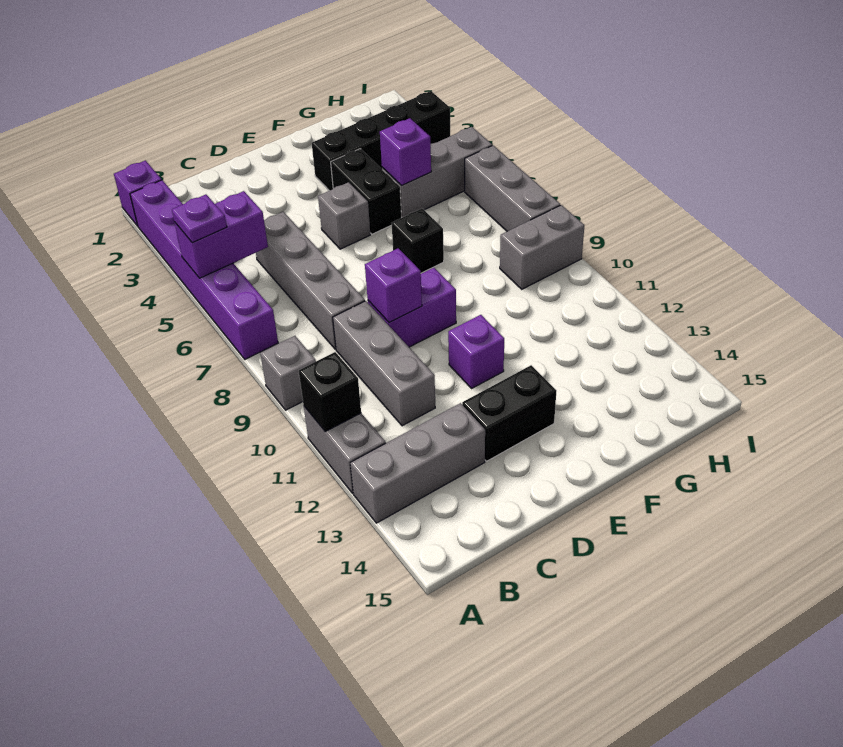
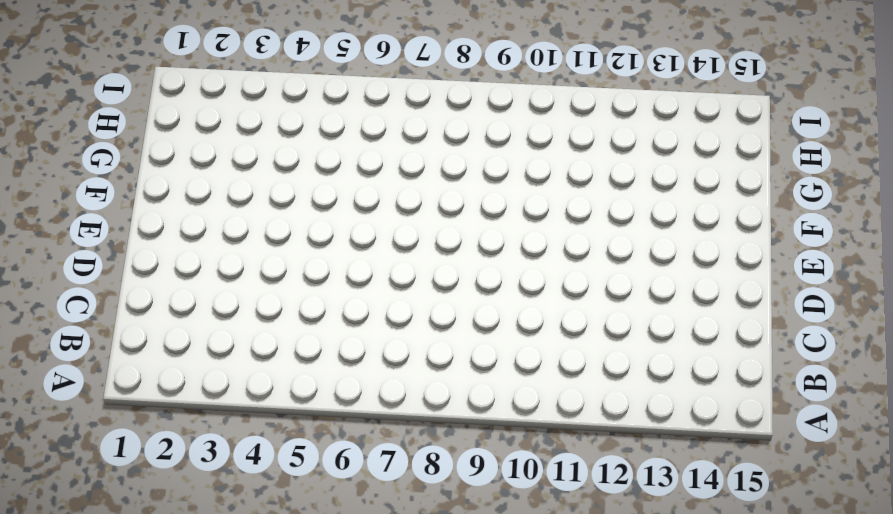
none -> purple 1x1 brick [114,161,162,226]
none -> purple 1x6 brick [130,180,278,359]
none -> grey 1x1 brick [260,336,316,410]

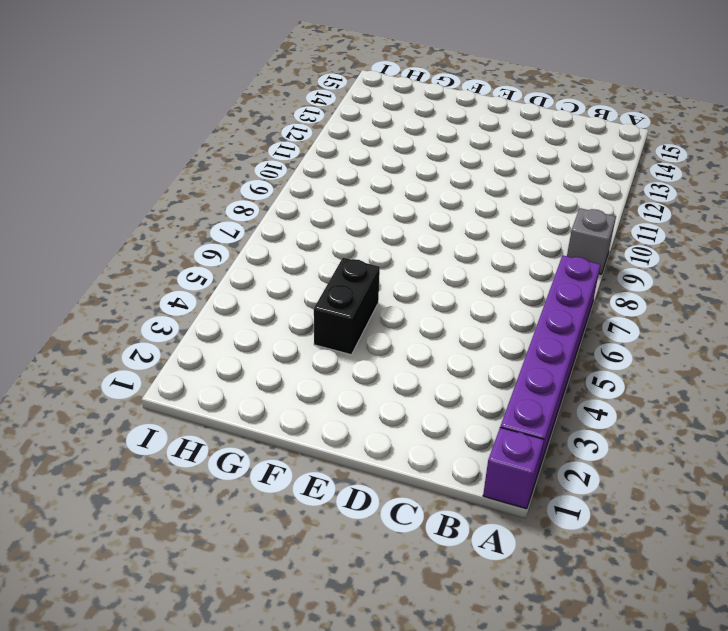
none -> grey 1x2 brick [304,407,386,493]
none -> grey 1x3 brick [350,403,485,523]
none -> grey 1x4 brick [256,212,365,349]

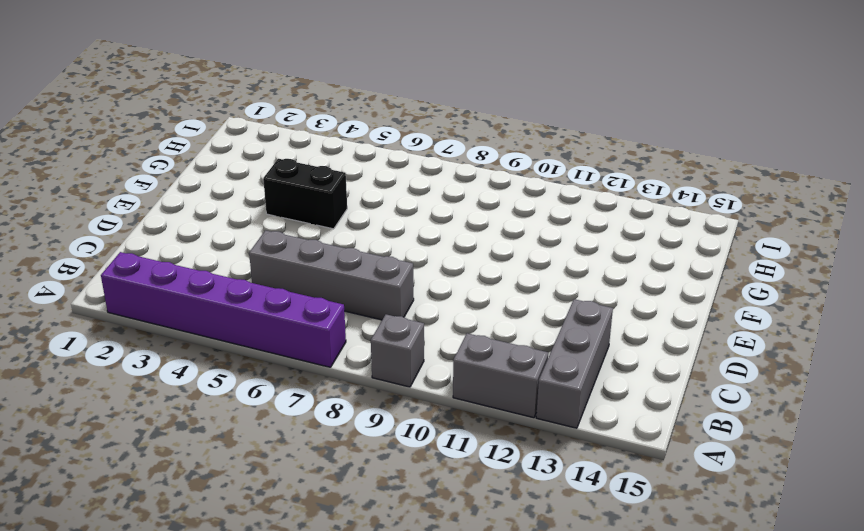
none -> purple 1x1 brick [114,161,162,226]
none -> grey 1x3 brick [333,301,435,426]
none -> purple 1x2 brick [368,267,456,347]

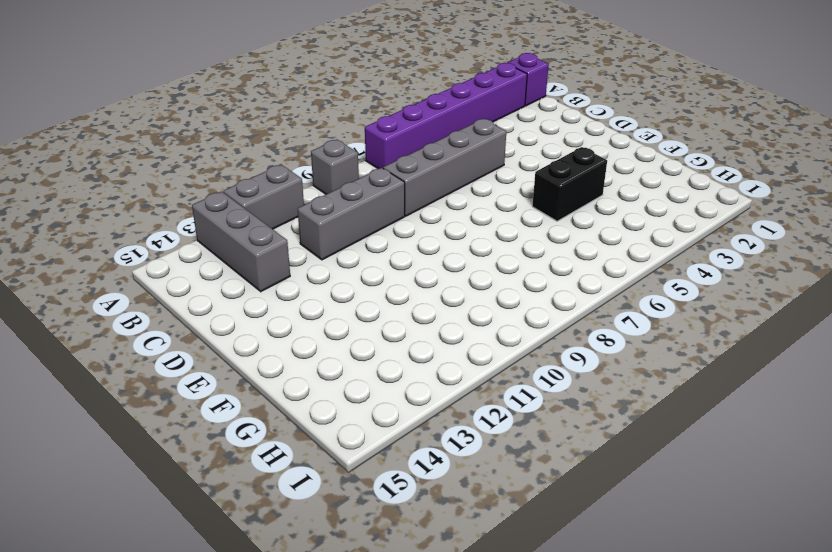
none -> purple 1x2 brick [368,267,456,347]
none -> black 1x2 brick [462,365,556,461]
none -> grey 1x1 brick [318,182,370,249]

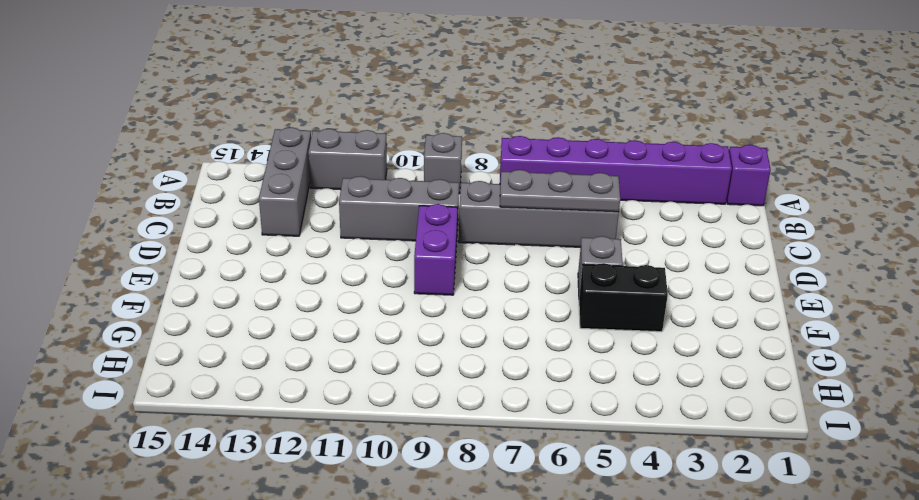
grey 1x3 plate [500,170,620,212] -> none
none -> black 1x2 brick [462,365,556,461]
none -> purple 1x1 brick [448,315,504,388]
none -> black 1x4 brick [312,91,450,191]

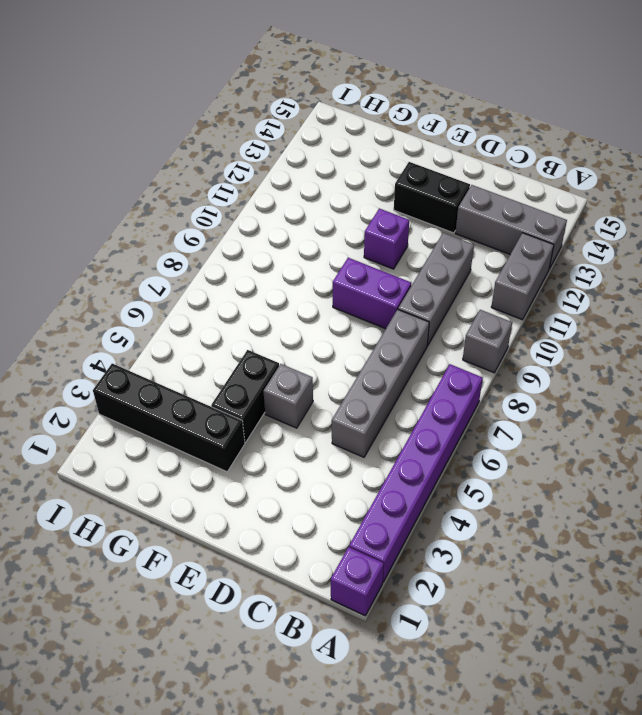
none -> black 1x1 brick [392,209,444,273]
none -> grey 1x3 brick [382,127,492,217]
none -> grey 1x2 brick [500,205,584,289]

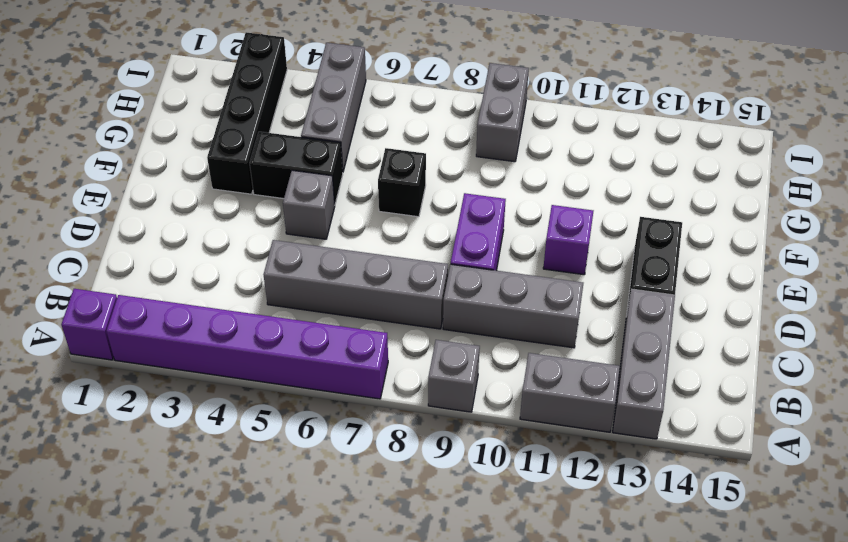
none -> grey 1x3 brick [465,145,560,231]
none -> purple 1x2 brick [174,191,268,278]
none -> black 1x1 brick [299,352,361,432]

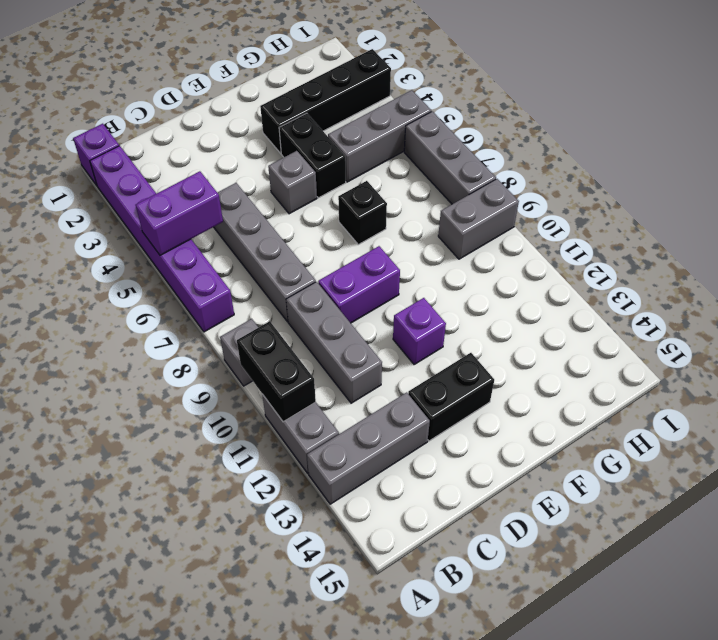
black 1x2 brick [237,321,316,422] -> black 1x1 brick [299,352,361,432]
none -> purple 1x1 brick [365,248,422,323]
none -> purple 1x1 brick [380,118,431,186]
none -> purple 1x1 plate [172,195,227,243]

